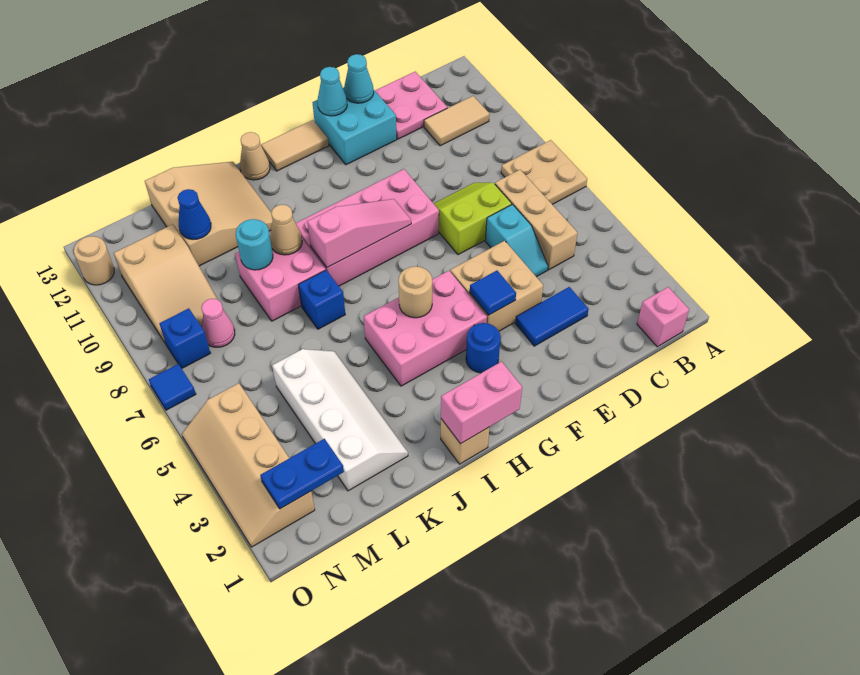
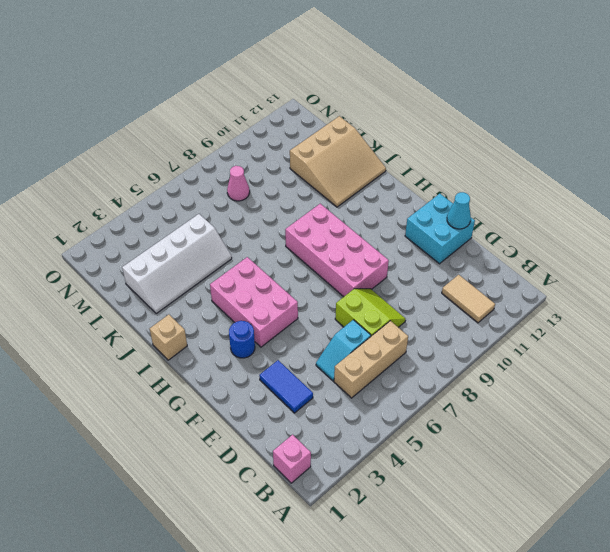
none -> tan 2x2 plate [501,140,587,204]
none -> pink 2x2 plate [375,72,447,139]
none -> tan 2x2 brick [450,241,543,331]
none -> tan 1x2 tile [261,120,329,171]

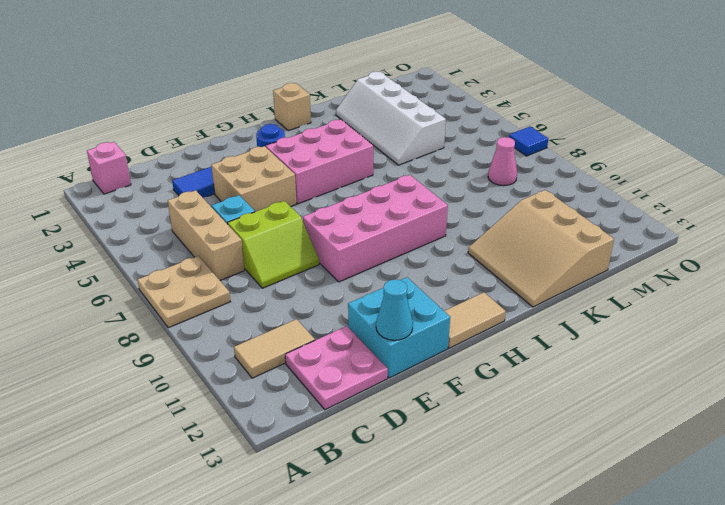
none -> tan 1x1 cone [240,132,270,180]
none -> blue 1x1 brick [298,270,345,329]
none -> pink 2x2 brick [235,238,326,321]
none -> tan 2x3 slope [114,225,217,344]

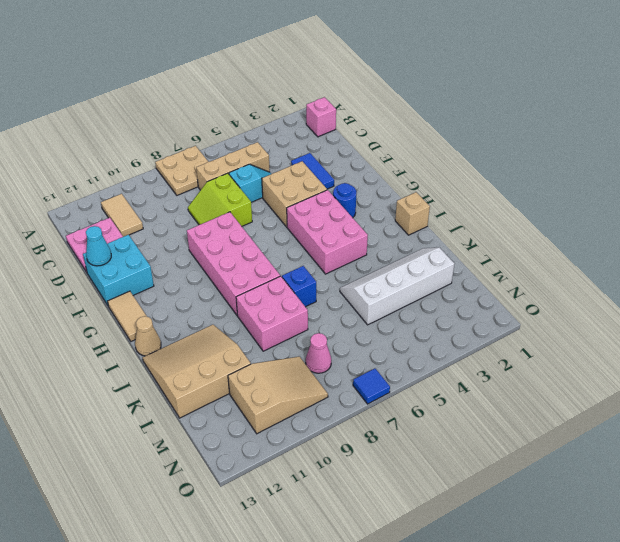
none -> tan 2x4 slope [182,383,315,547]
none -> blue 1x1 brick [159,308,210,368]
none -> tan 1x1 round brick [74,236,114,285]
none -> blue 1x1 tile [470,271,516,315]

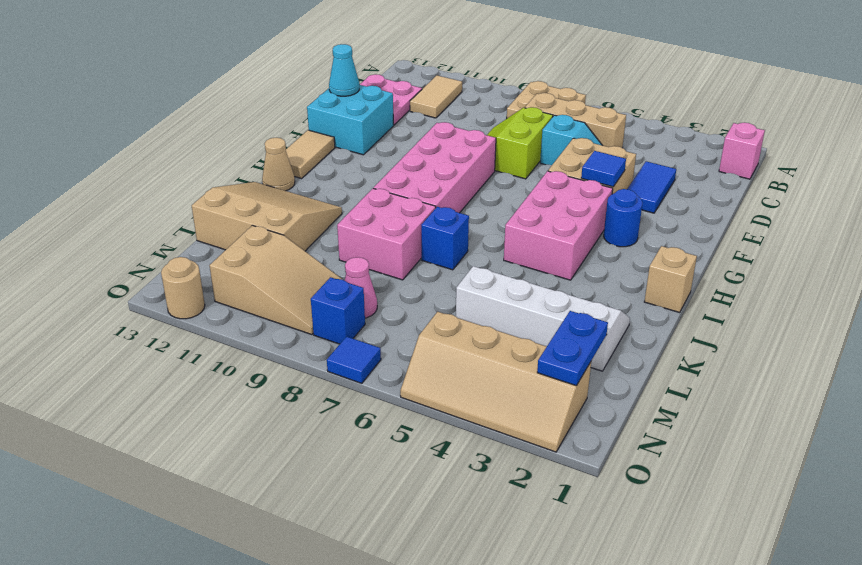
none -> cyan 1x1 cone [317,67,347,116]
none -> pink 1x3 slope [307,199,411,267]
none -> pink 1x2 brick [441,362,522,444]
none -> tan 1x1 round brick [398,266,432,318]

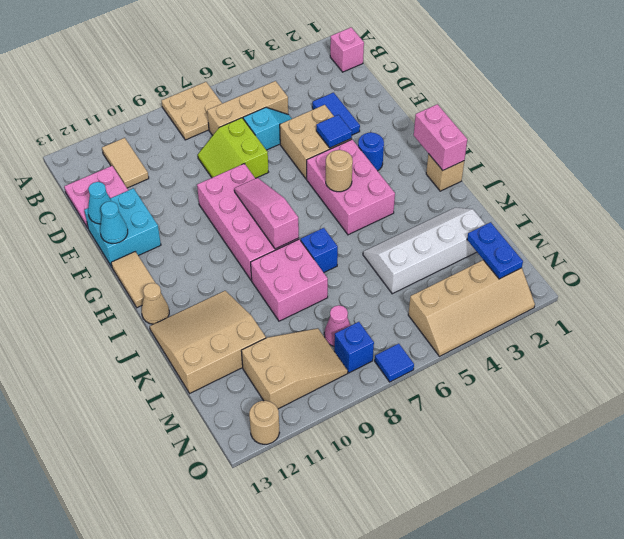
none -> tan 1x1 cone [270,205,302,255]
none -> cyan 1x1 round brick [236,219,273,270]
none -> blue 1x1 cone [178,189,211,239]

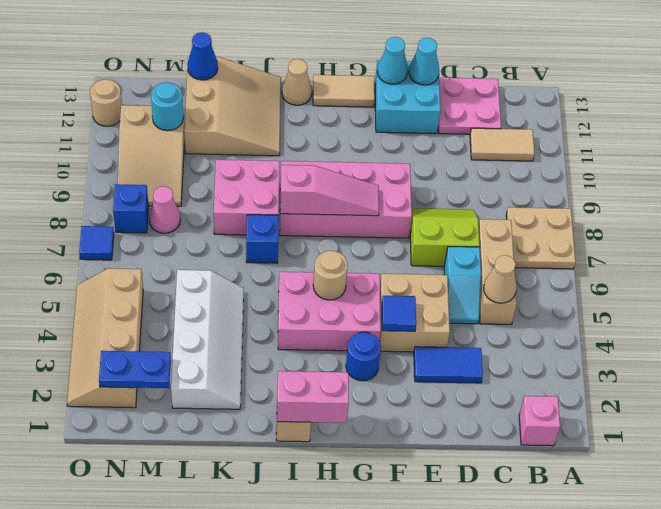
tan 1x1 cone [484,255,517,303] -> tan 1x1 cone moved to [270,205,302,255]
blue 1x1 cone [187,32,218,80] -> blue 1x1 cone moved to [178,189,211,239]
cyan 1x1 round brick [151,82,183,131] -> cyan 1x1 round brick moved to [236,219,273,270]

